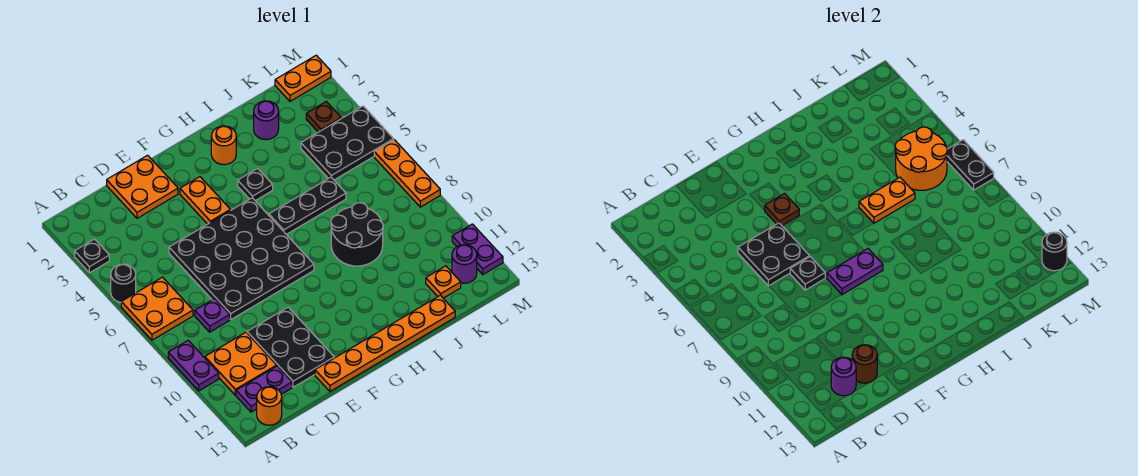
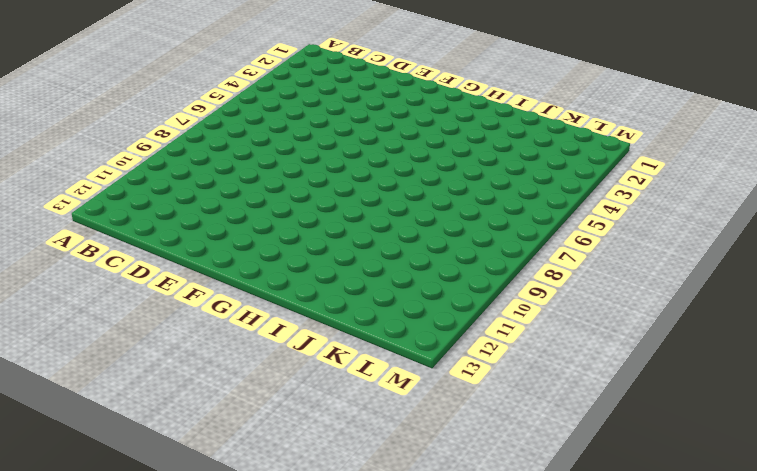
none -> black 1x1 plate [75,239,109,273]
none -> black 1x1 round brick [111,264,136,302]
none -> orange 2x2 plate [121,277,193,340]
none -> purple 1x2 plate [168,340,219,391]

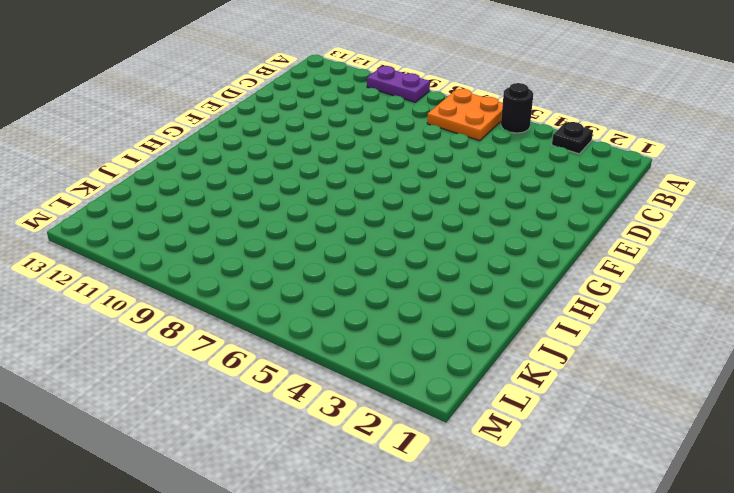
none -> orange 2x2 plate [205,332,277,395]
none -> purple 1x2 plate [236,366,292,412]
none -> orange 1x1 round brick [257,387,282,425]
none -> purple 1x1 plate [195,299,230,332]

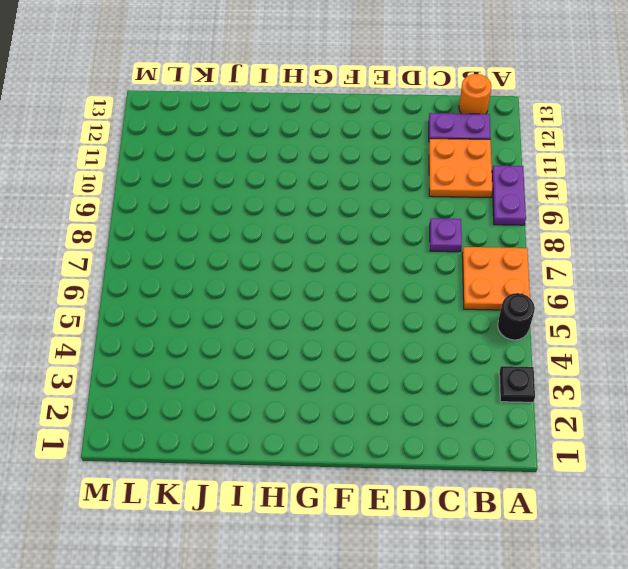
none -> orange 2x2 plate [107,155,178,218]
none -> black 4x4 plate [169,198,314,319]
none -> black 2x3 plate [247,307,334,387]
none -> orange 1x6 plate [315,295,455,391]

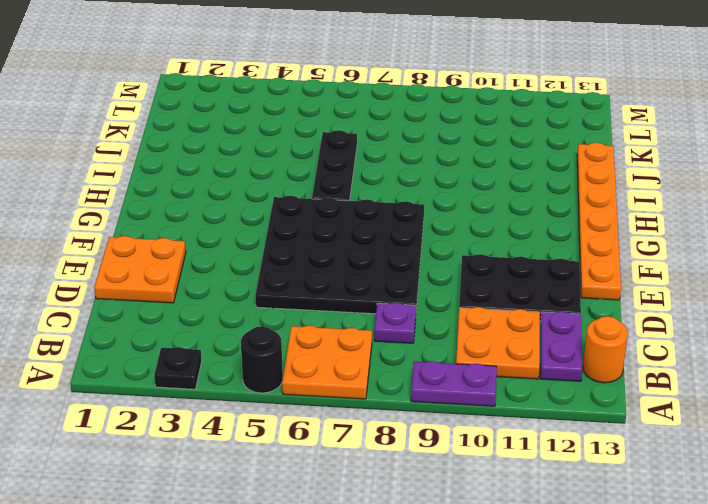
none -> orange 1x2 plate [180,177,230,224]
none -> orange 1x1 round brick [211,126,236,165]
none -> black 1x1 plate [238,168,273,201]
none -> black 2x2 round brick [331,203,383,266]

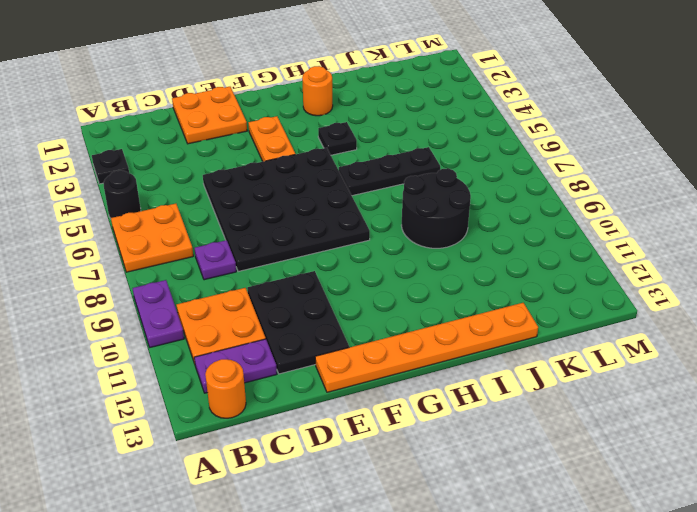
none -> purple 1x1 round brick [254,101,279,140]
none -> black 2x3 plate [301,106,394,180]
none -> orange 1x1 plate [426,266,461,298]
none -> orange 1x2 plate [275,55,331,101]

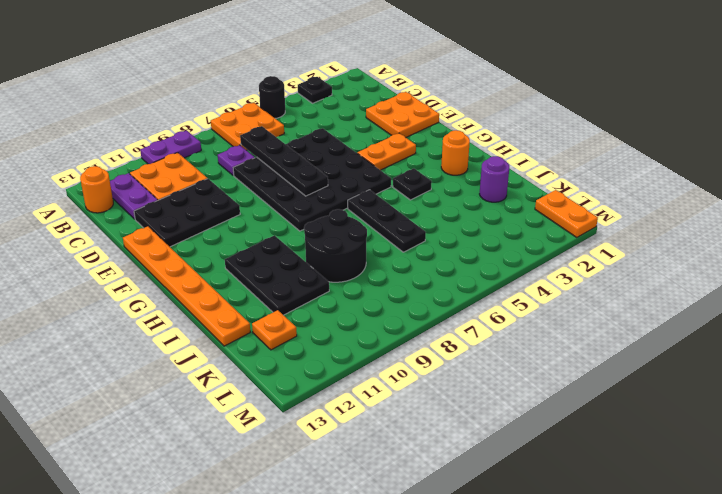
black 1x4 plate [240,126,328,196] -> black 1x1 plate [790,257,825,290]
black 2x3 plate [225,235,329,315] -> black 2x3 plate moved to [301,106,394,180]
none -> brown 1x1 plate [306,102,341,132]
none -> purple 1x1 round brick [452,245,477,283]
none -> orange 1x3 plate [374,140,440,207]
none -> purple 1x2 plate [452,224,503,274]

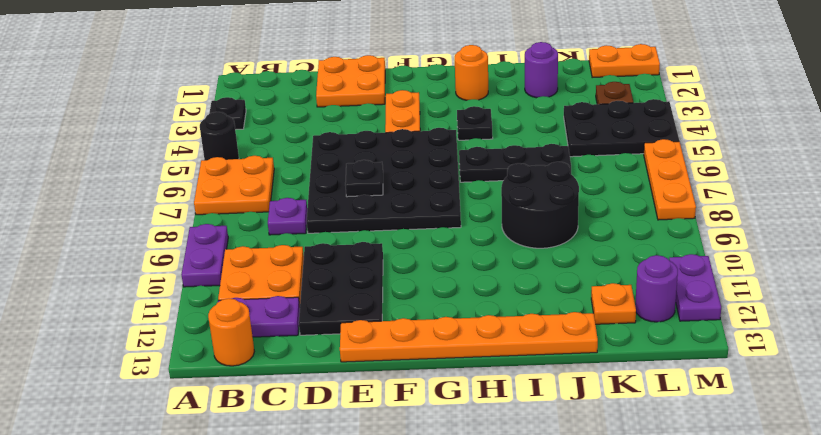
none -> purple 1x1 round brick [831,357,856,396]
none -> black 2x2 plate [738,223,810,286]
none -> brown 1x1 round brick [852,345,877,383]
none -> brown 1x1 plate [765,194,799,226]

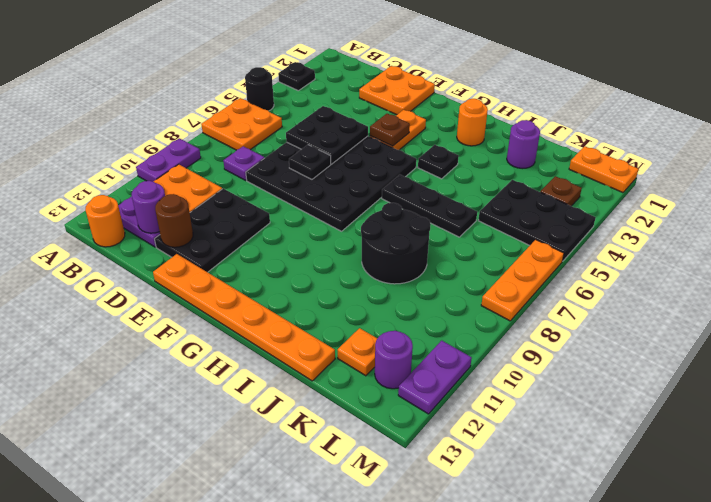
none -> purple 1x2 plate [827,249,883,295]
none -> orange 1x2 plate [859,177,915,223]
none -> orange 2x2 round brick [895,127,947,190]
none -> black 1x2 plate [947,140,994,190]

